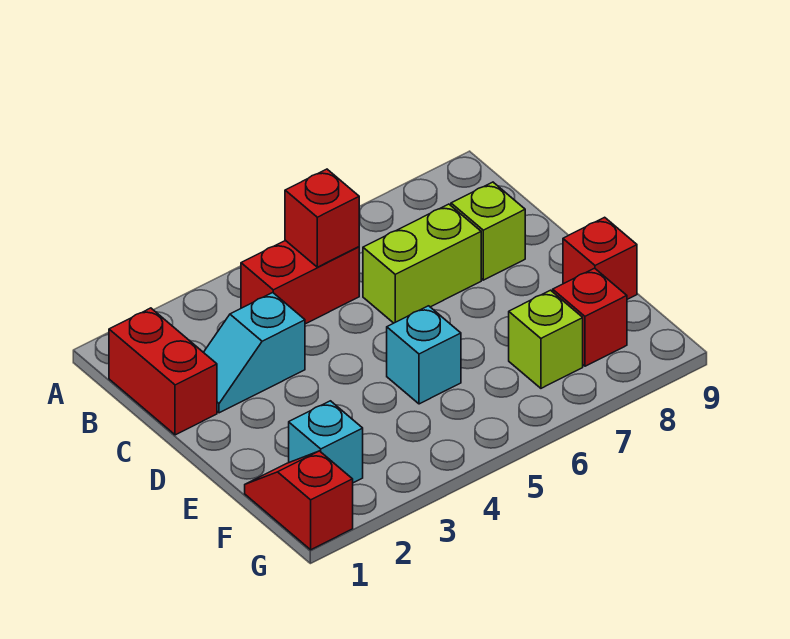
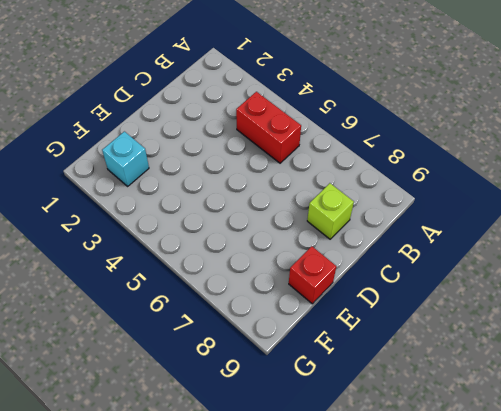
none -> red 1x2 brick [109,308,217,435]
none -> cyan 1x2 slope [204,293,305,413]
none -> lime 1x2 brick [363,204,481,323]

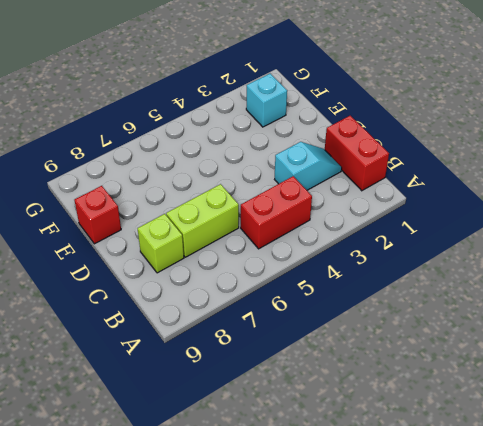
none -> cyan 1x1 brick [387,306,461,404]
none -> red 1x2 slope [245,451,353,550]
none -> lime 1x1 brick [509,290,583,388]

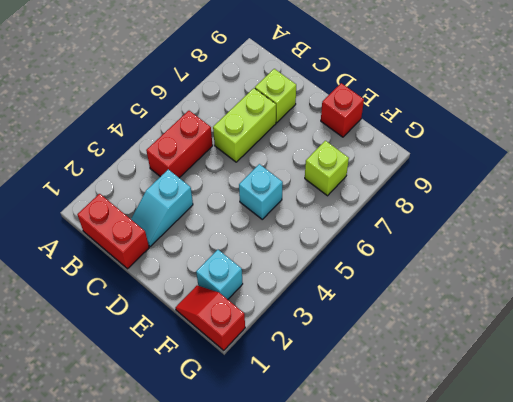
none -> red 1x1 brick [553,268,627,366]
none -> red 1x1 brick [285,169,359,267]

